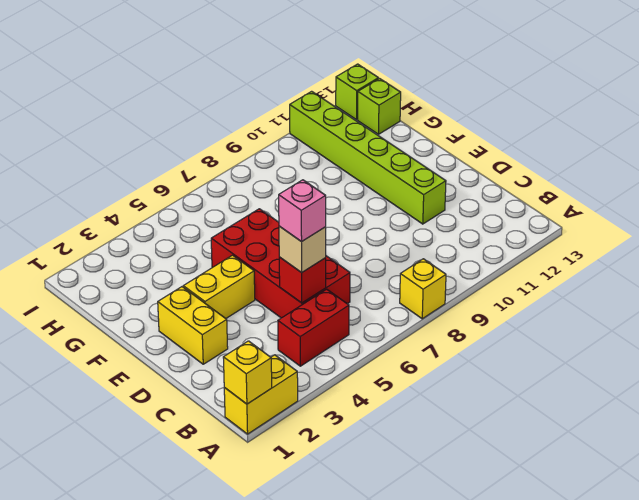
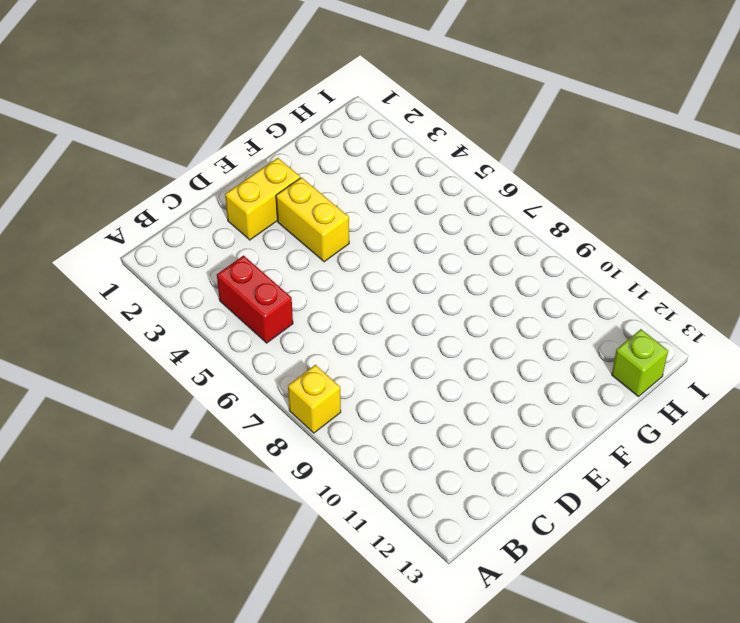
none -> yellow 1x2 brick [224,355,298,434]
none -> red 2x4 brick [211,209,350,318]
none -> lime 1x6 brick [290,91,446,224]

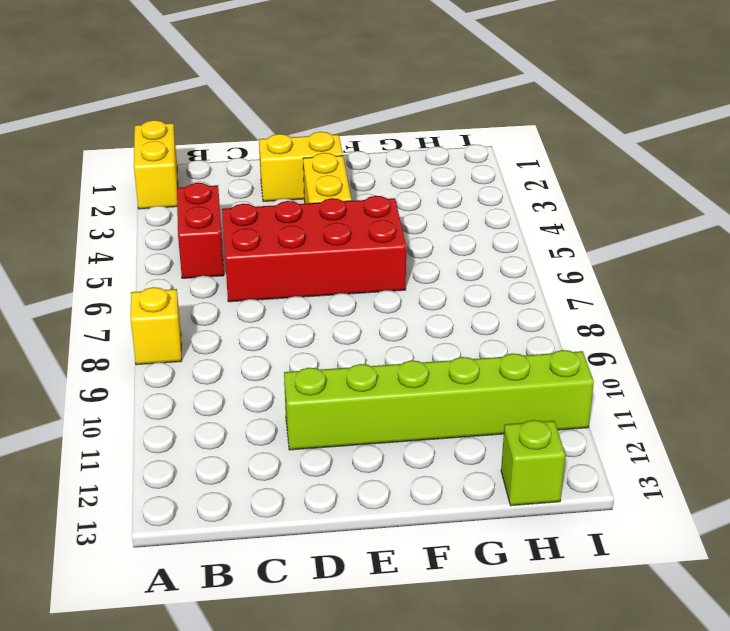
none -> lime 1x1 brick [336,64,378,120]
none -> yellow 1x1 brick [223,341,272,404]
none -> red 1x1 brick [279,257,326,303]

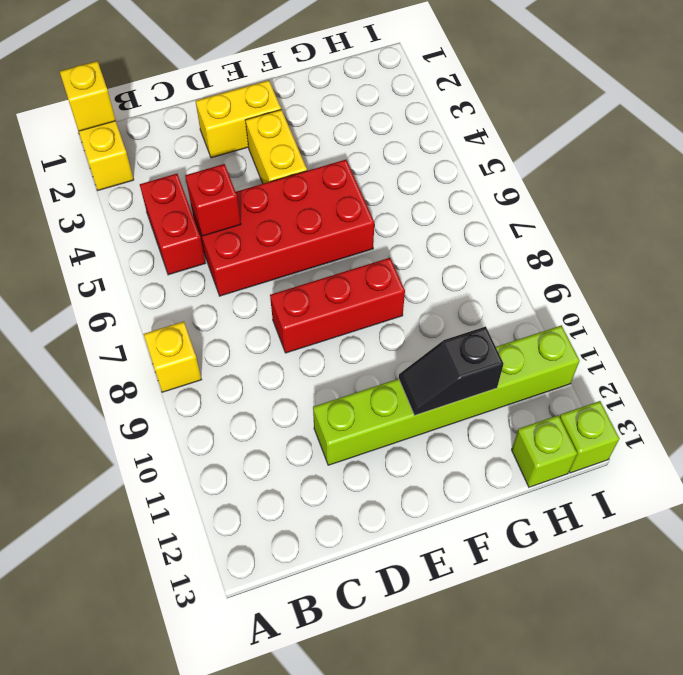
red 1x3 brick [270,258,405,353] -> none
black 1x2 slope [399,326,503,415] -> none
none -> tan 1x1 brick [279,226,326,273]
none -> pink 1x1 brick [279,180,326,242]

